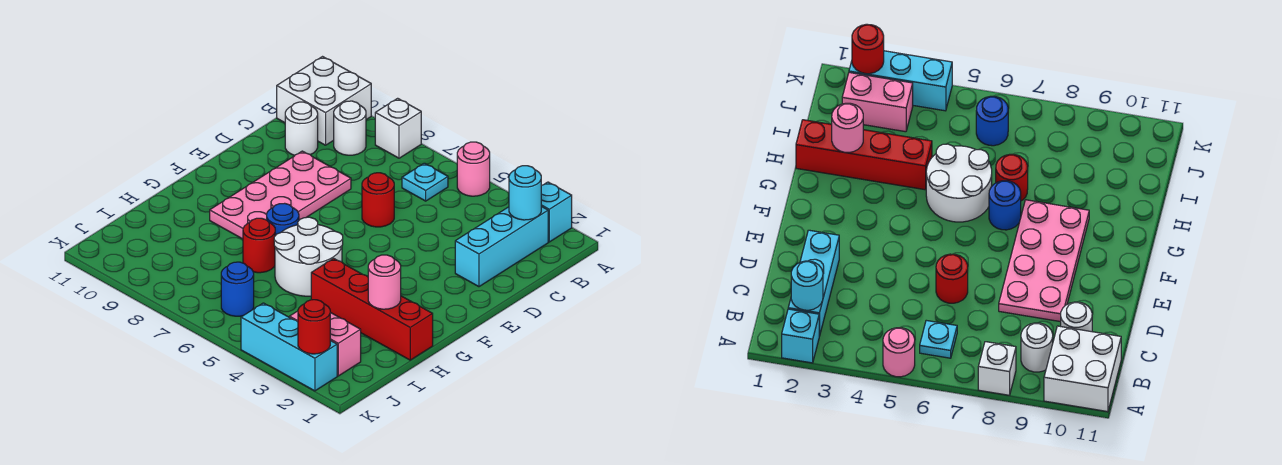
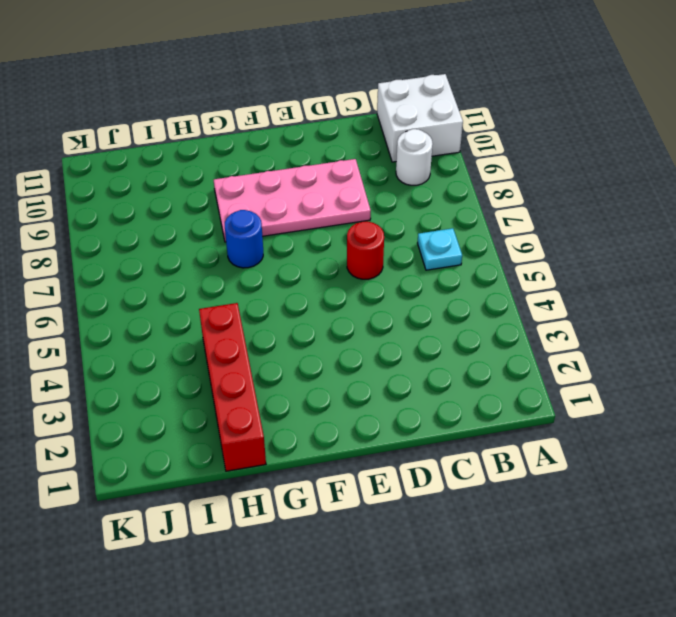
none -> cyan 1x1 brick [541,182,572,242]
none -> pink 1x1 round brick [457,142,490,196]
none -> white 1x1 brick [375,98,421,158]

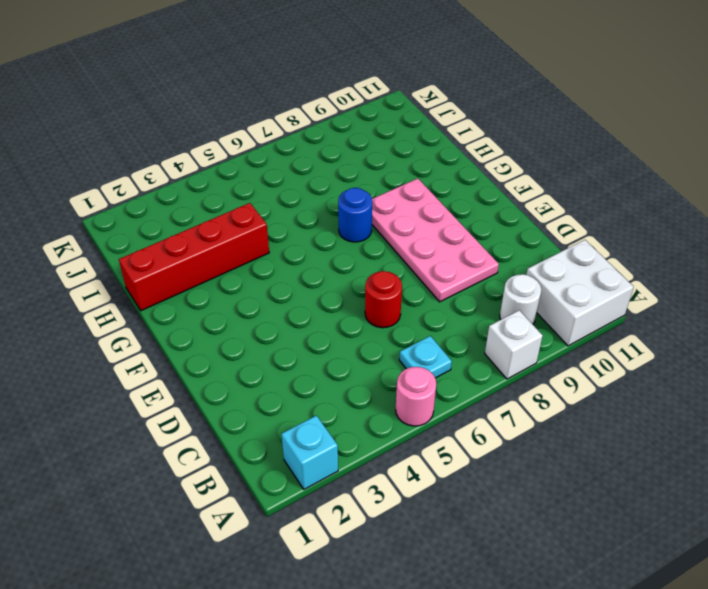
none -> cyan 1x3 brick [455,206,548,287]
none -> white 1x1 round brick [285,102,318,155]
none -> white 2x2 round brick [274,217,343,296]

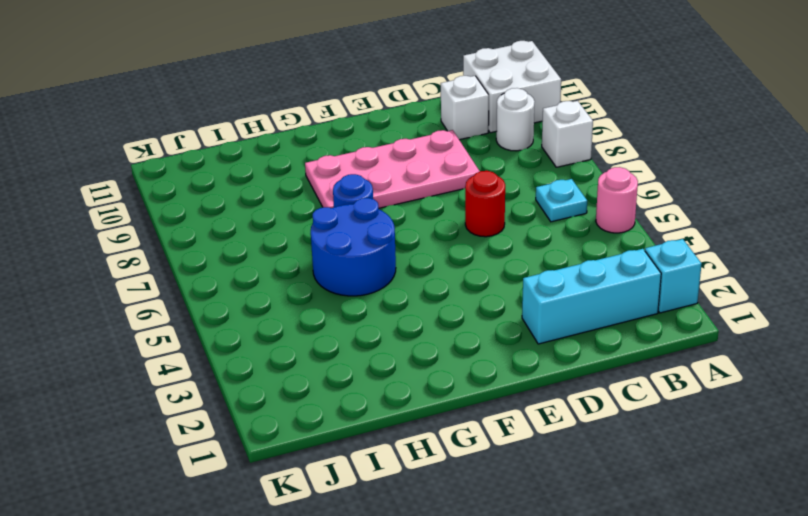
white 1x1 brick [441,76,489,140] -> white 1x1 round brick [285,102,318,155]
blue 2x2 round brick [311,198,396,296] -> white 2x2 round brick [274,217,343,296]
none -> red 1x4 brick [311,258,433,360]
none -> red 1x1 round brick [243,218,275,273]
none -> pink 1x2 brick [289,311,361,376]

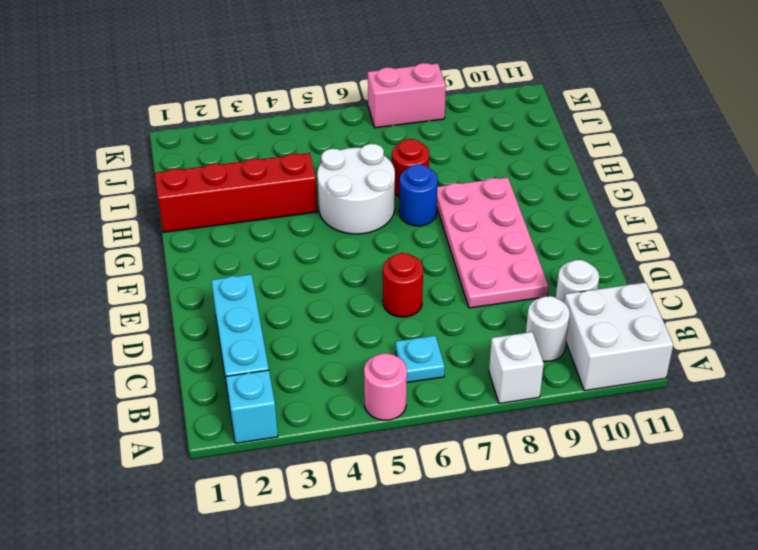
pink 1x2 brick [368,63,446,128] -> pink 1x2 brick moved to [289,311,361,376]
none -> blue 1x1 round brick [221,262,254,316]
none -> cyan 1x3 brick [241,303,337,391]
none -> cyan 1x1 round brick [509,166,541,220]

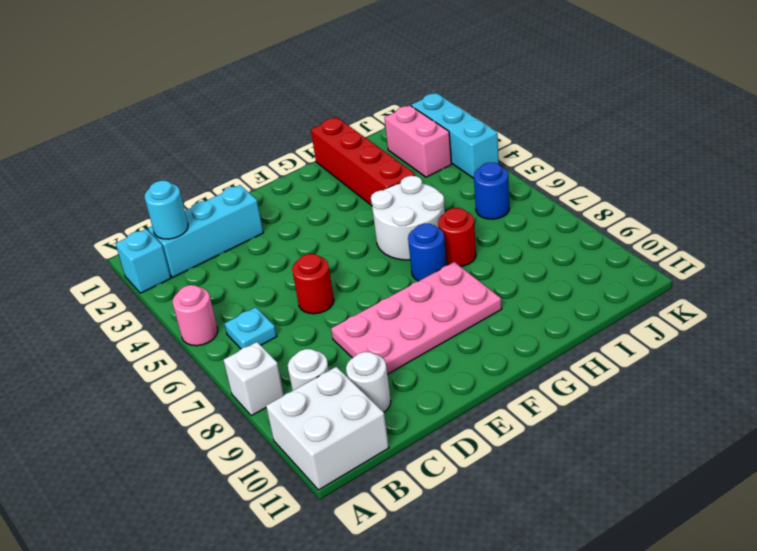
none -> pink 1x1 round brick [368,255,401,309]
none -> red 1x1 round brick [298,300,330,354]

